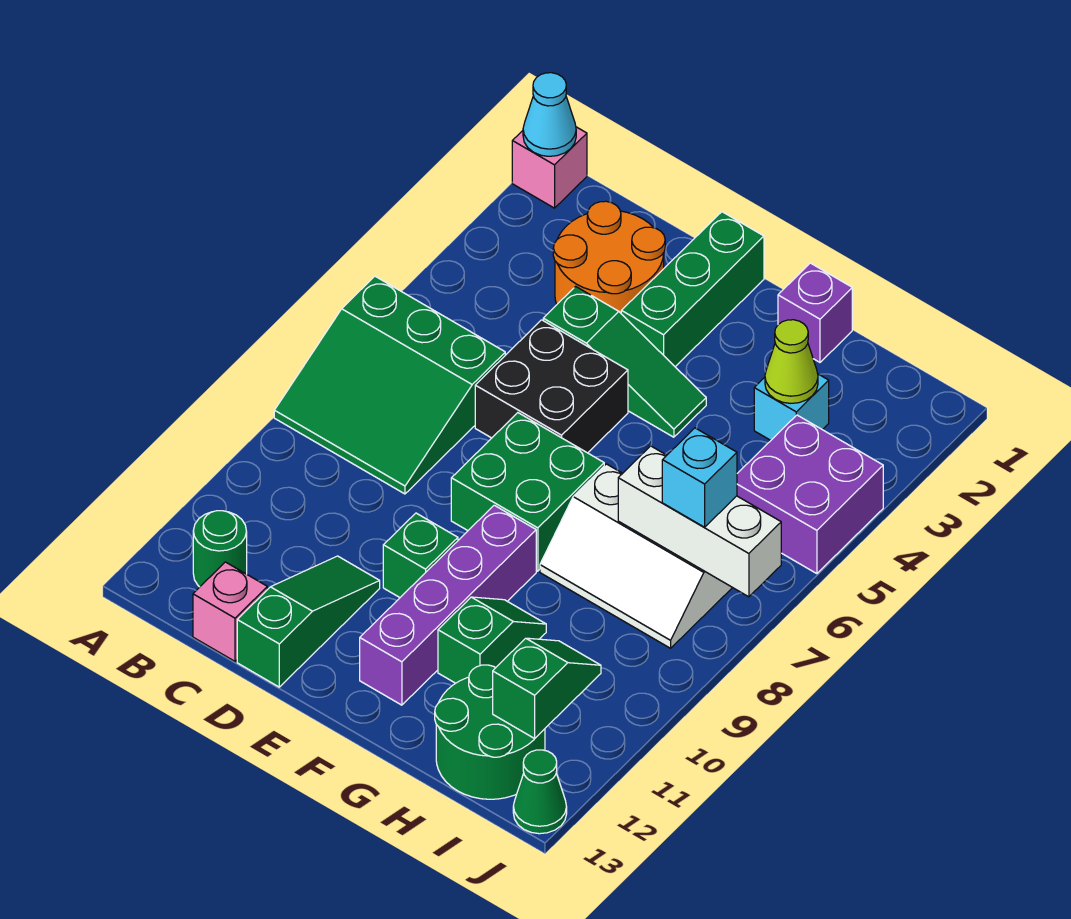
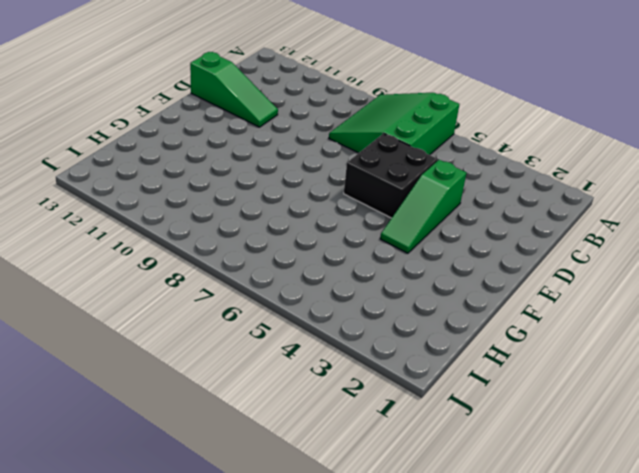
none -> pink 1x1 brick [512,127,587,208]
none -> green 1x1 round brick [193,511,247,587]
none -> orange 2x2 round brick [553,201,665,313]

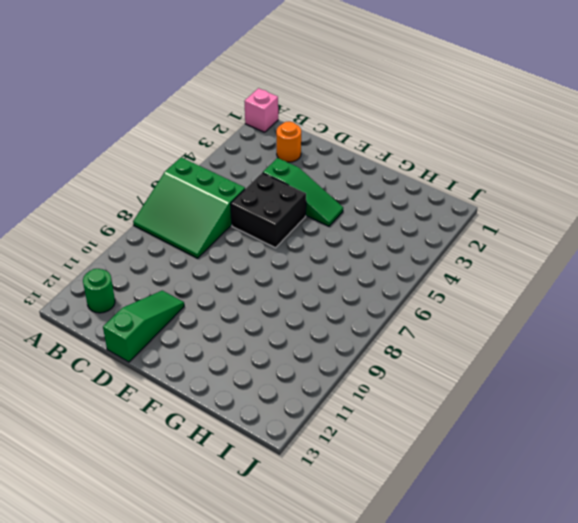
orange 1x1 round brick [276,121,301,162] -> orange 2x2 round brick [553,201,665,313]
none -> pink 1x1 brick [193,562,267,661]
none -> green 1x3 brick [621,212,764,367]
none -> green 2x2 brick [451,413,604,571]

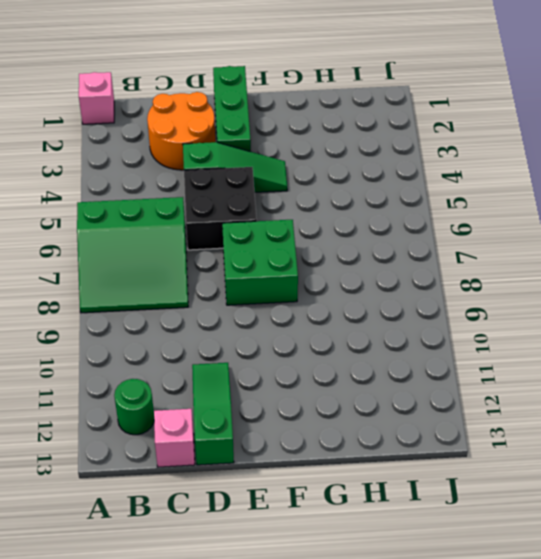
none -> green 1x1 brick [383,513,458,597]
none -> purple 1x4 brick [360,505,536,705]
none -> purple 1x1 brick [778,263,852,362]

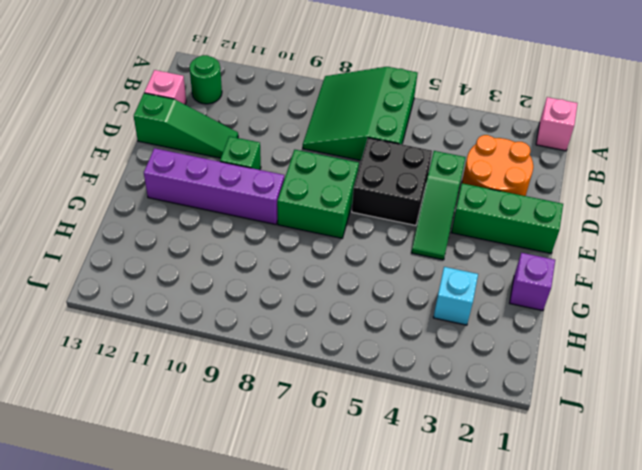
none -> white 2x3 slope [540,464,732,648]
none -> green 1x2 slope [438,597,546,683]
none -> green 2x2 round brick [435,665,545,799]

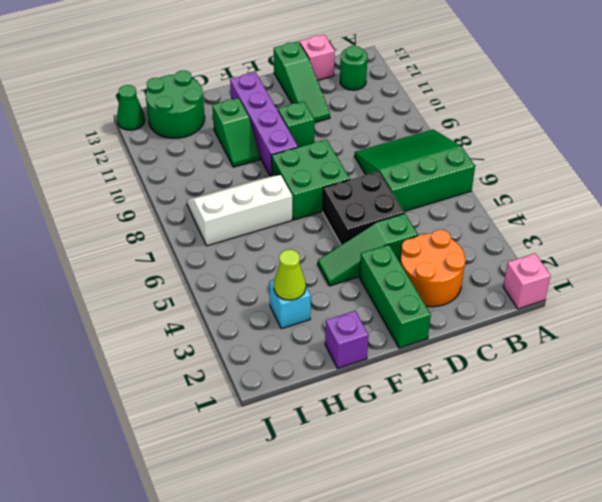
none -> purple 2x2 brick [737,415,883,574]
none -> cyan 1x1 cone [523,73,576,156]
none -> white 1x3 brick [618,446,781,597]

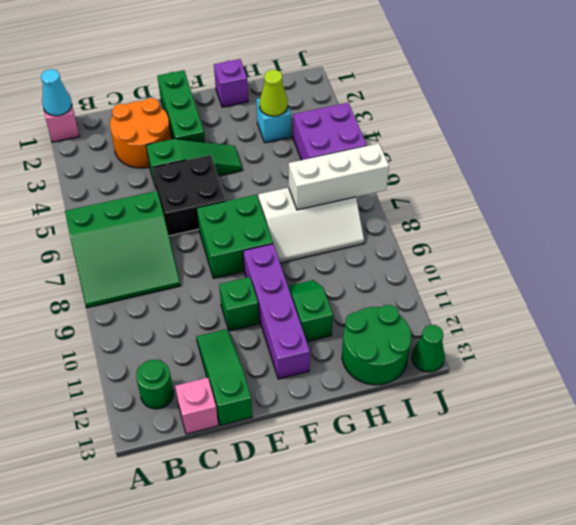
none -> green 1x2 slope [493,638,601,739]
none -> cyan 1x1 brick [662,428,737,527]

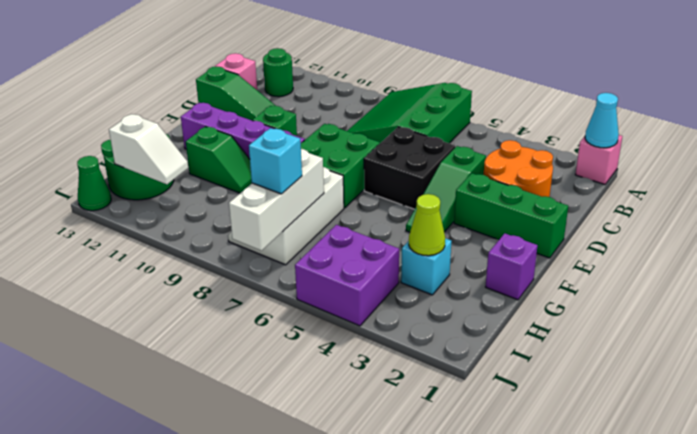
white 1x2 slope [109,114,188,184] -> green 1x2 slope [493,638,601,739]

